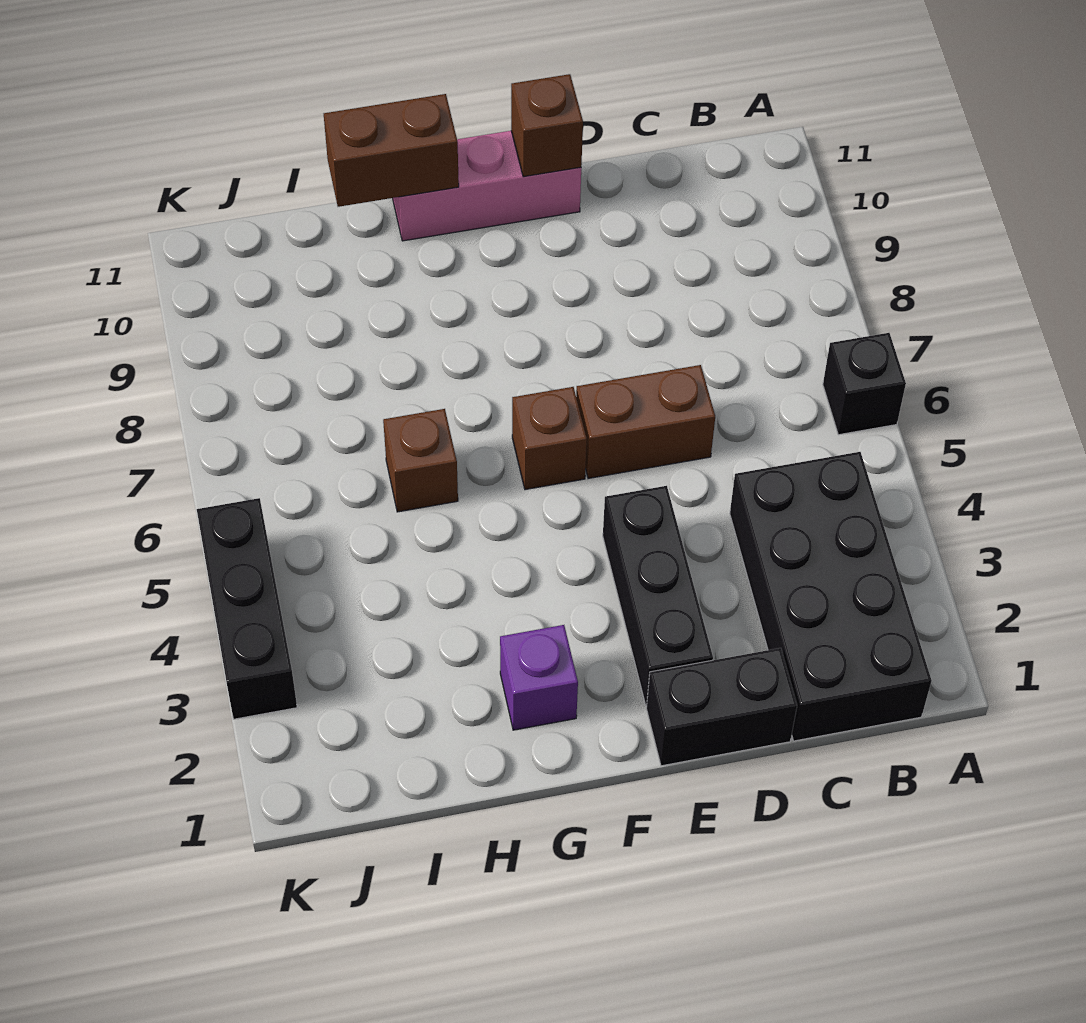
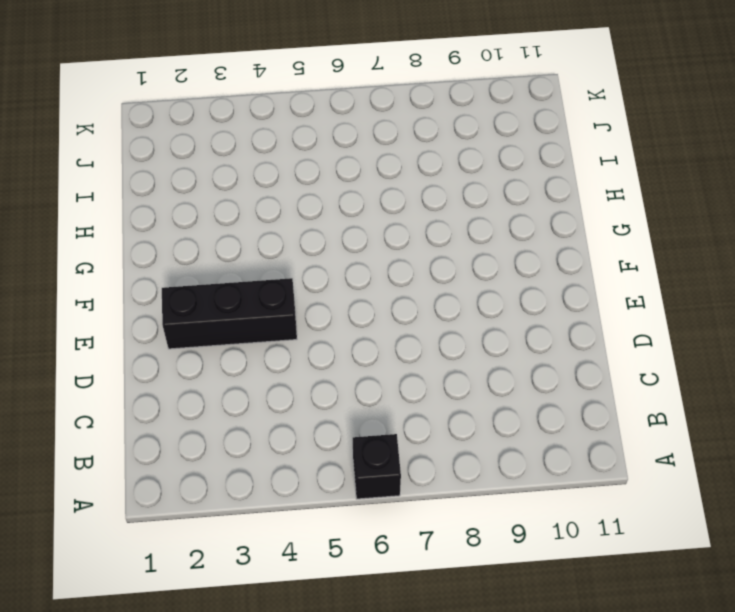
none -> black 2x4 brick [730,452,932,741]
none -> black 1x2 brick [646,648,797,766]
none -> brown 1x2 brick [576,365,715,479]

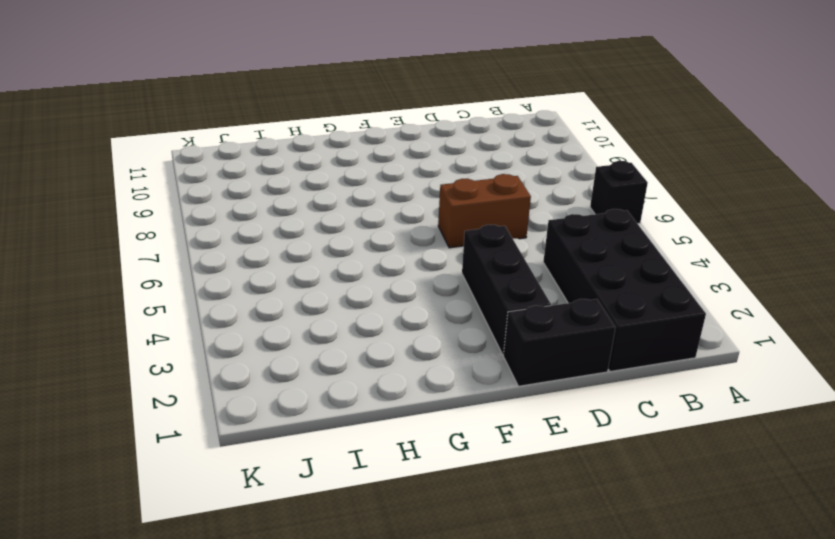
none -> pink 1x3 brick [393,131,581,241]
none -> brown 1x1 brick [512,387,587,490]
none -> purple 1x1 brick [500,625,578,730]

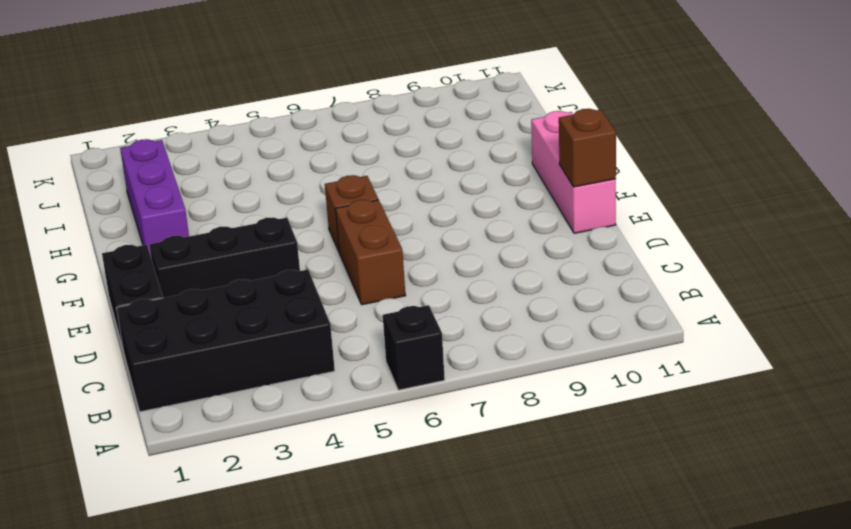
purple 1x3 brick [120,139,189,256] -> purple 1x1 brick [500,625,578,730]
none -> brown 1x1 brick [383,409,458,512]
none -> black 1x3 brick [197,498,297,719]
none -> brown 1x2 brick [324,94,459,207]

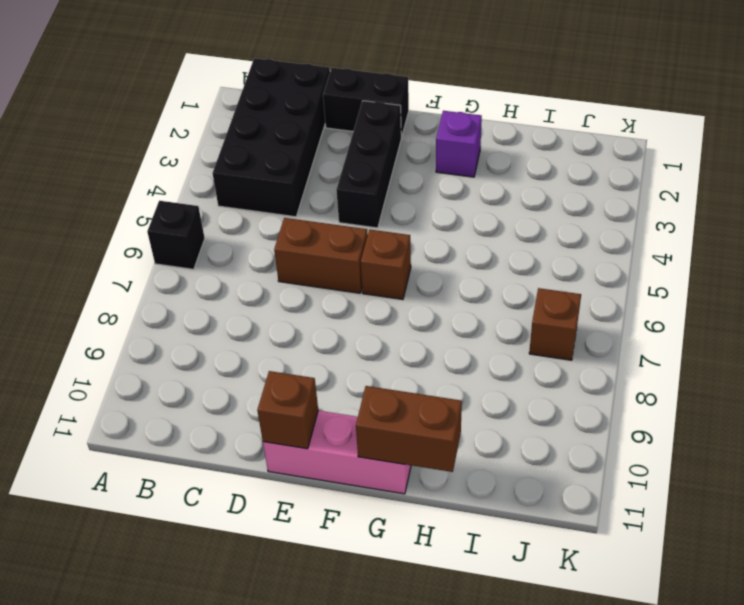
brown 1x1 brick [529,288,581,360] -> brown 1x1 brick moved to [383,409,458,512]
none -> black 1x3 brick [197,498,297,719]

